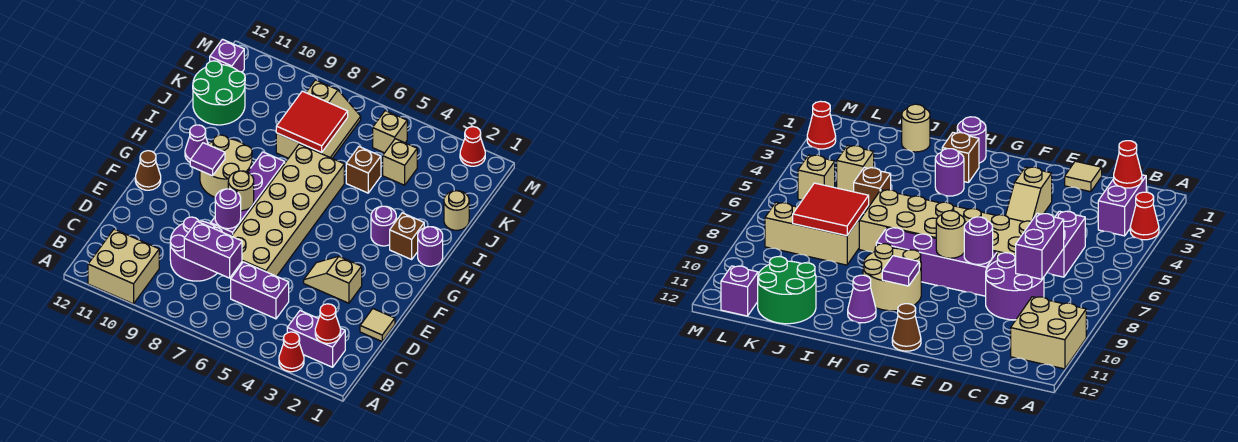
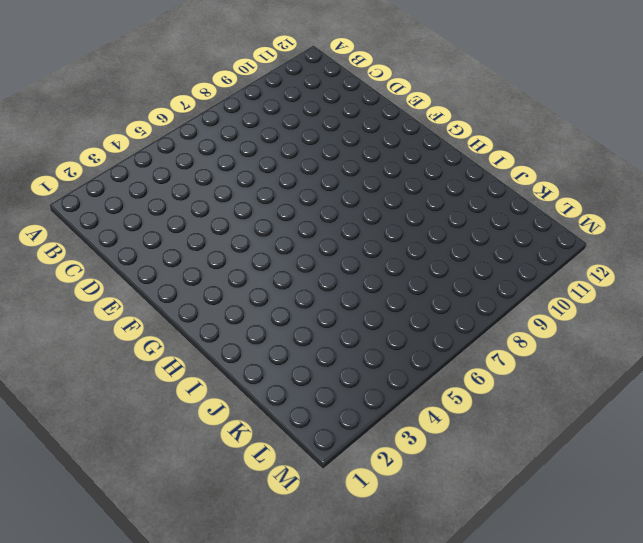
none -> red 1x1 cone [279,332,304,372]
none -> tan 2x2 brick [88,229,159,304]
none -> purple 1x2 brick [287,311,345,367]

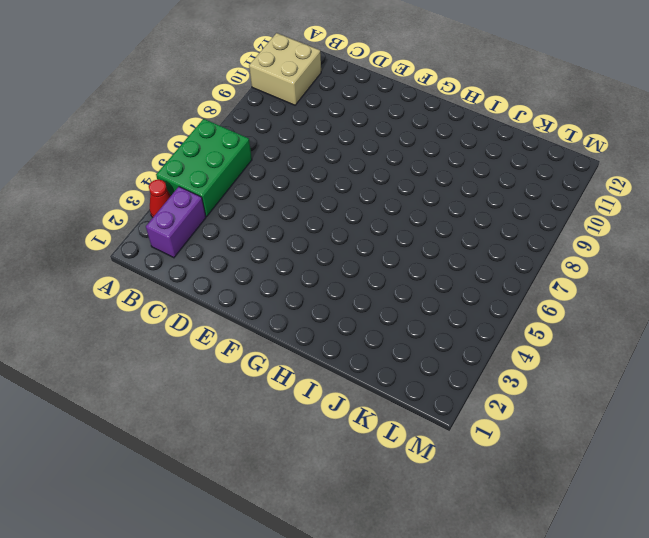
green 2x3 brick [156,119,252,217] -> none
none -> purple 1x2 brick [231,262,289,319]
none -> purple 2x2 round brick [170,217,222,281]
none -> tan 1x1 tile [360,309,395,341]

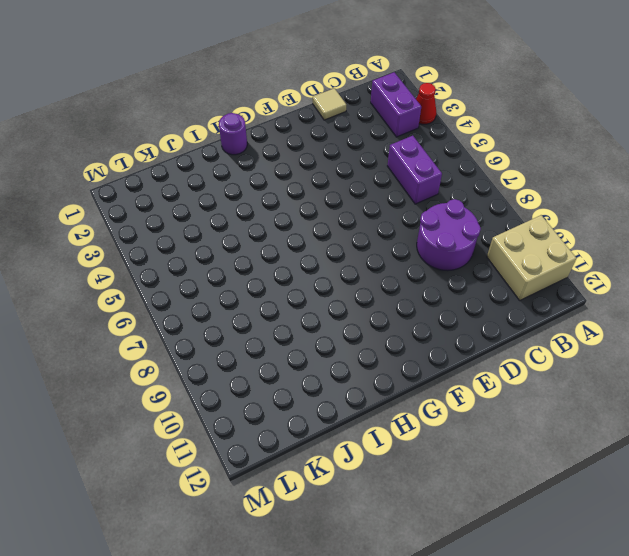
none -> tan 2x6 brick [232,144,344,276]
none -> tan 1x2 slope [304,256,362,303]
none -> purple 1x4 brick [211,152,285,236]

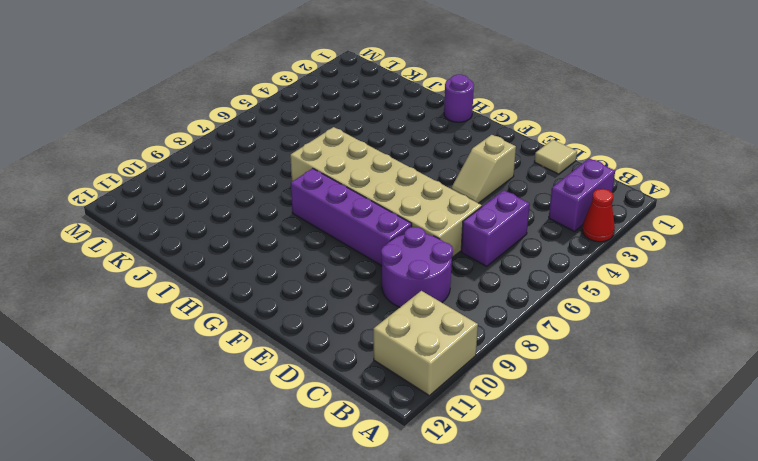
none -> brown 1x1 cone [135,151,161,190]
none -> tan 2x2 round brick [200,135,252,197]
none -> brown 1x1 brick [390,213,424,259]

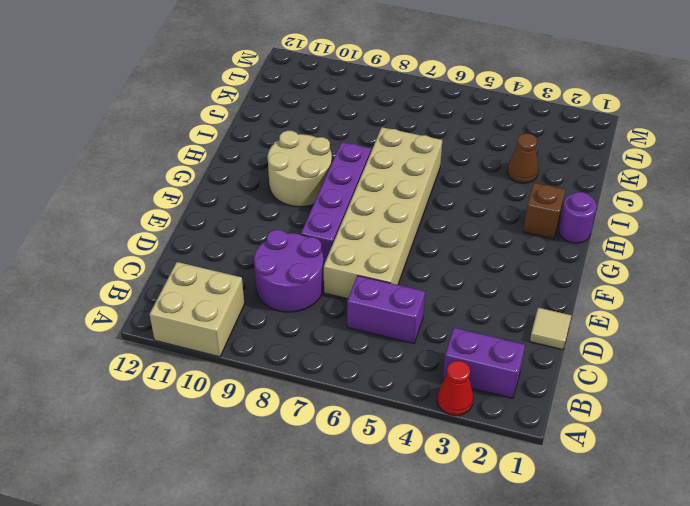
brown 1x1 cone [507,134,538,183] -> brown 1x1 cone moved to [135,151,161,190]
none -> tan 1x2 slope [304,256,362,303]
none -> purple 1x1 round brick [371,206,396,246]
none -> purple 1x1 cone [185,125,208,162]

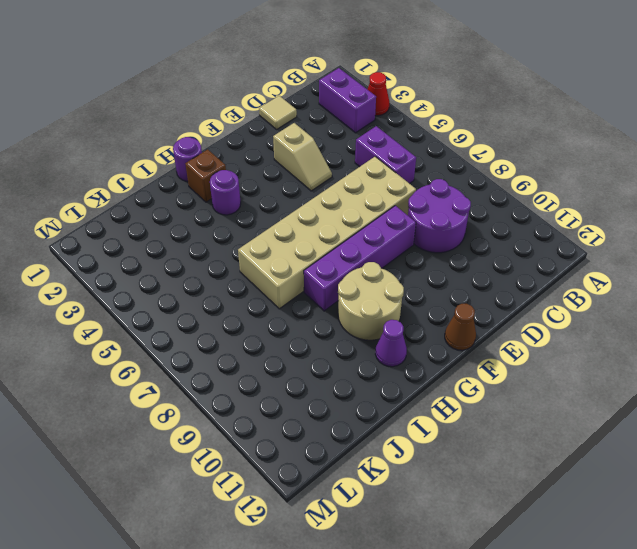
none -> tan 2x2 brick [88,229,159,304]
none -> tan 1x1 round brick [444,191,469,230]
none -> brown 1x1 brick [346,147,381,193]

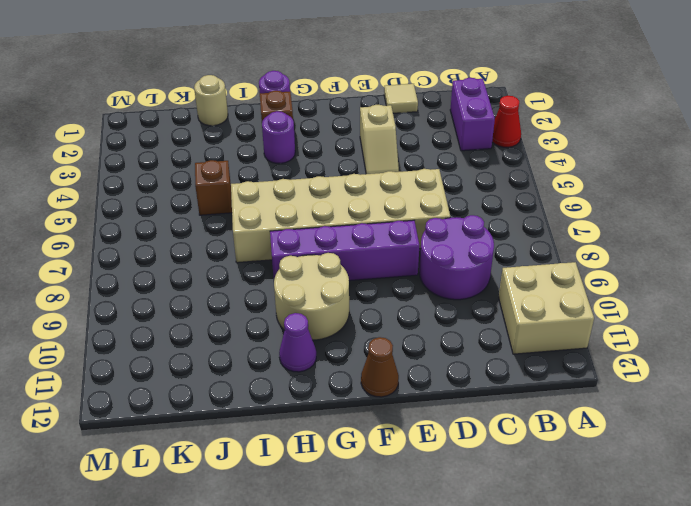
none -> purple 1x2 brick [231,262,289,319]
none -> tan 2x3 slope [276,80,361,158]
none -> green 2x2 round brick [193,61,245,125]

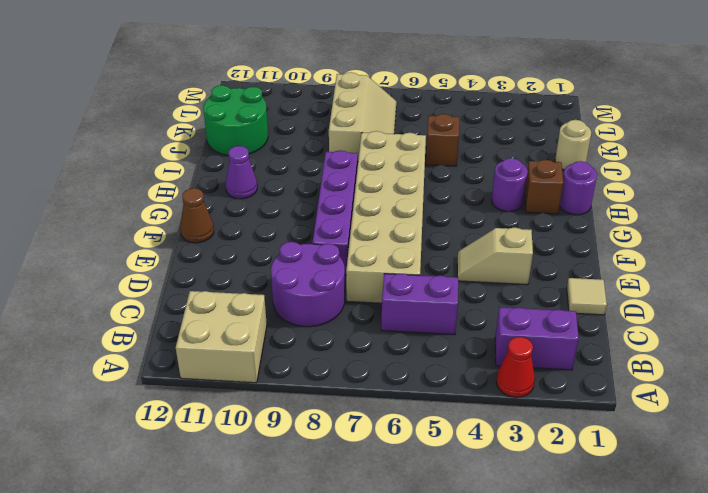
none -> tan 2x2 round brick [200,135,252,197]
none -> tan 1x1 brick [383,139,417,185]
none -> tan 1x1 brick [373,111,407,153]

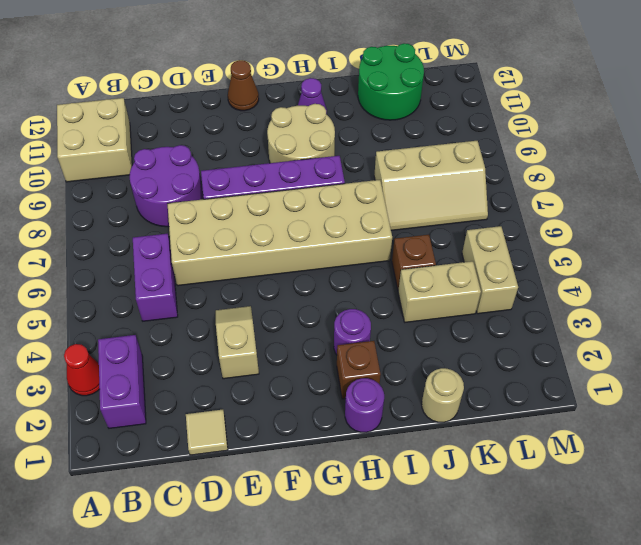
tan 1x2 brick [398,261,481,322] -> tan 1x1 brick [383,139,417,185]
tan 1x2 brick [462,226,518,314] -> tan 1x1 brick [373,111,407,153]
none -> purple 1x1 brick [210,39,244,72]
none -> red 1x1 cone [460,127,485,166]
none -> red 1x1 cone [315,304,341,343]

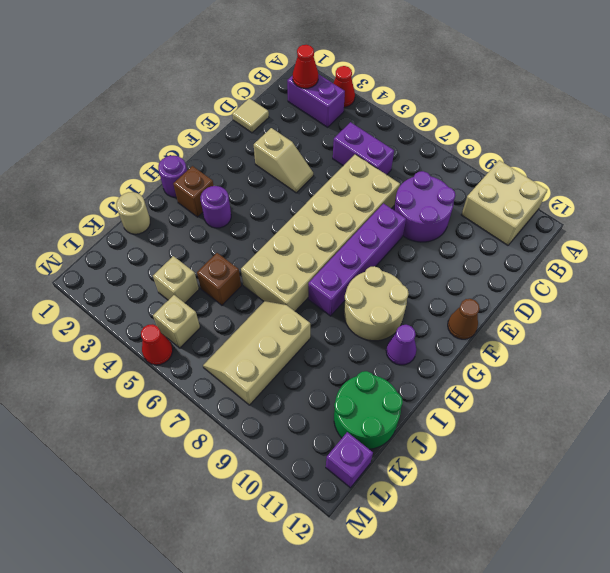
red 1x1 cone [141,324,173,365] -> red 1x1 cone moved to [460,127,485,166]
none -> purple 1x2 brick [184,221,242,278]
none -> purple 1x1 round brick [215,189,241,229]
none -> tan 1x1 round brick [228,171,254,211]

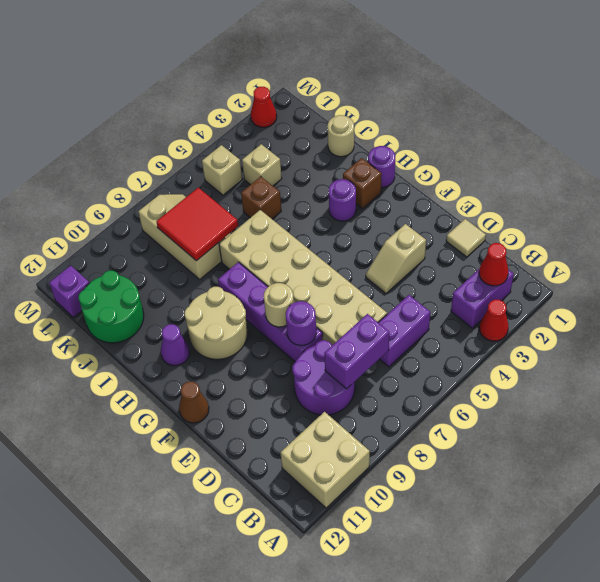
none -> purple 1x1 tile [190,143,225,176]

